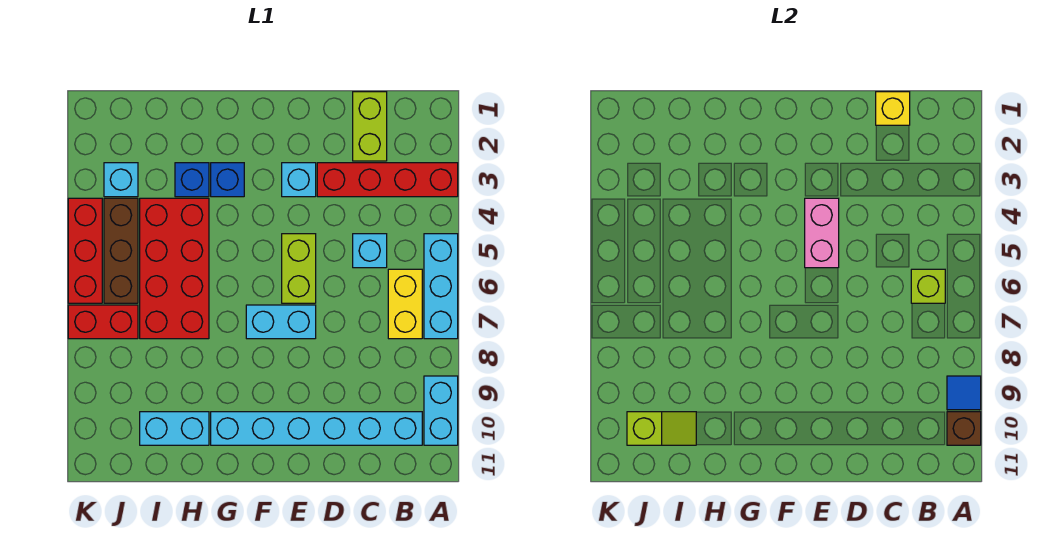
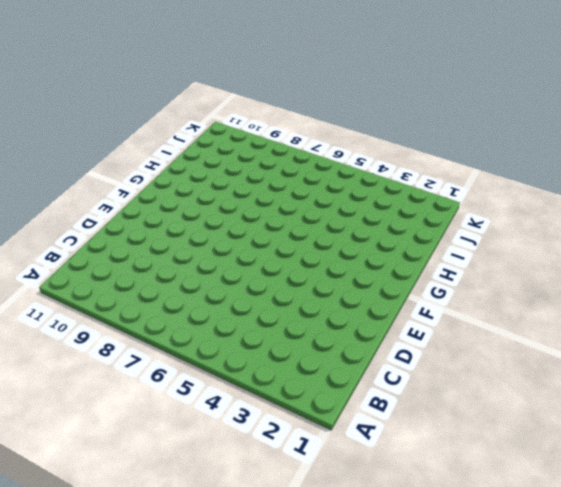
none -> red 1x4 brick [317,163,458,197]
none -> cyan 1x3 brick [424,234,458,339]
none -> cyan 1x2 brick [424,376,458,445]

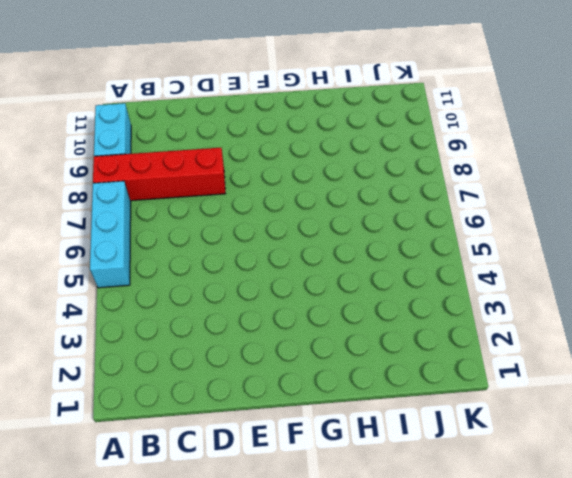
red 1x4 brick [93,148,225,201] -> red 1x4 brick moved to [317,163,458,197]
none -> yellow 1x2 brick [388,269,422,339]
none -> cyan 1x6 brick [211,412,422,445]
none -> lime 1x2 brick [353,92,387,161]

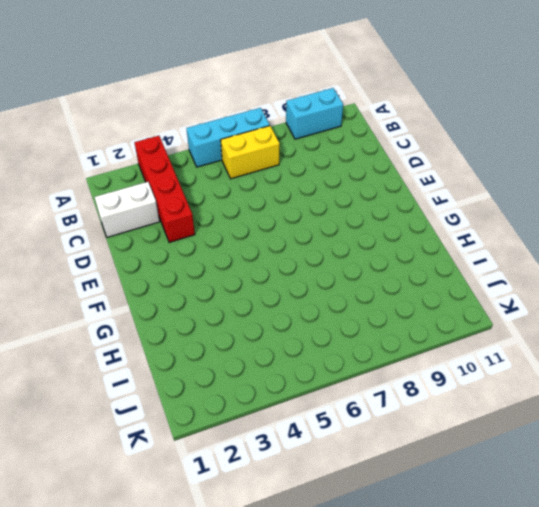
white 1x2 brick [95,182,160,237] -> lime 1x2 brick [353,92,387,161]
none -> cyan 1x6 brick [211,412,422,445]
none -> cyan 1x1 brick [353,234,387,268]
none -> cyan 1x1 brick [282,163,316,197]

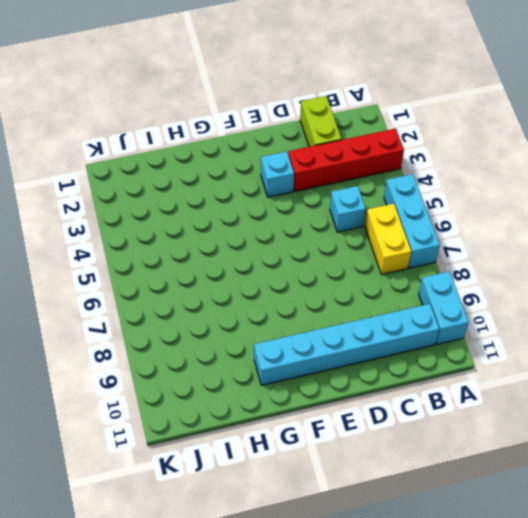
none -> lime 1x2 brick [282,234,316,303]
none -> cyan 1x2 brick [246,305,316,339]
none -> blue 1x1 brick [211,163,244,197]

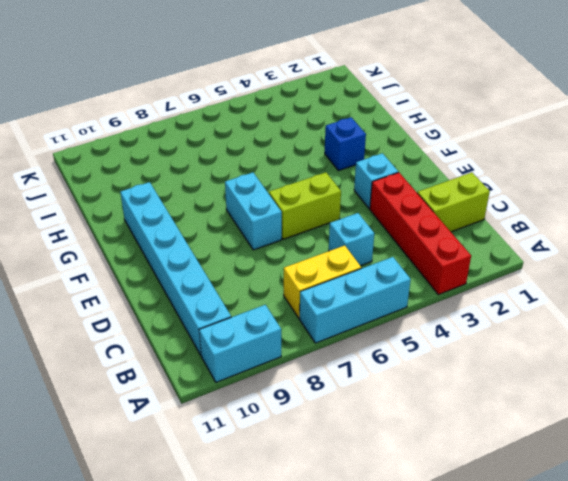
none -> blue 1x1 brick [175,163,209,197]
none -> red 2x4 brick [140,198,209,339]
none -> cyan 1x2 brick [140,412,209,445]

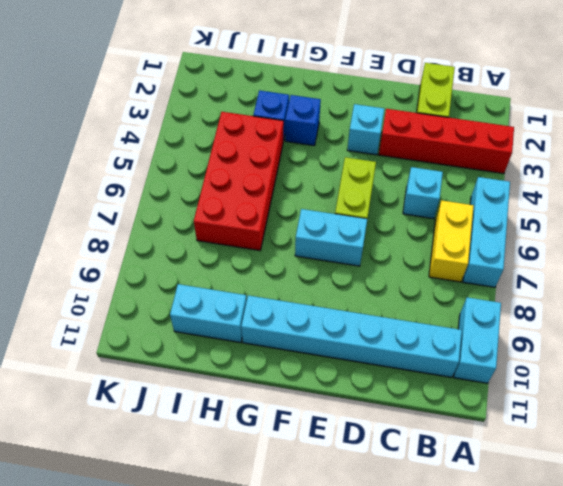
none -> cyan 1x1 brick [104,163,138,197]
none -> brown 1x3 brick [104,198,138,303]
none -> red 1x2 brick [68,305,138,339]

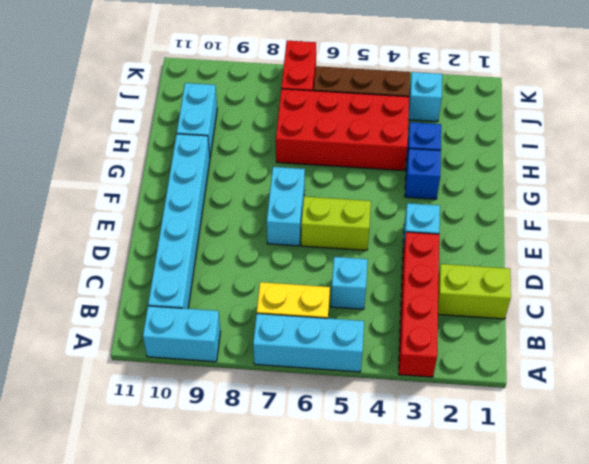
none -> red 1x3 brick [68,198,102,303]
none -> blue 1x1 tile [947,376,981,410]
none -> brown 1x1 brick [947,412,981,445]

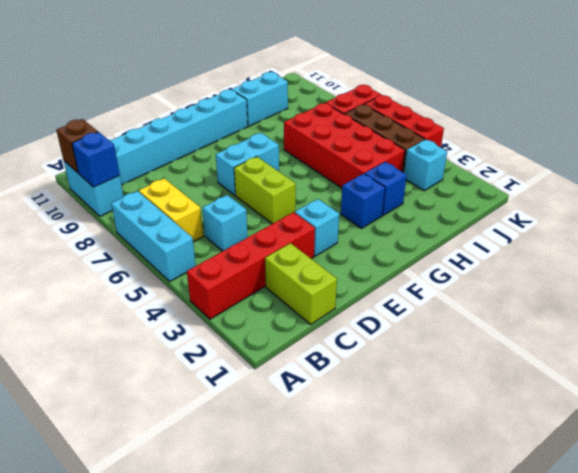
blue 1x1 brick [72,132,120,187] -> blue 1x1 tile [947,376,981,410]
none -> lime 1x1 brick [911,269,945,303]
none -> yellow 1x1 brick [876,92,910,125]
none -> pink 1x2 brick [805,198,839,268]

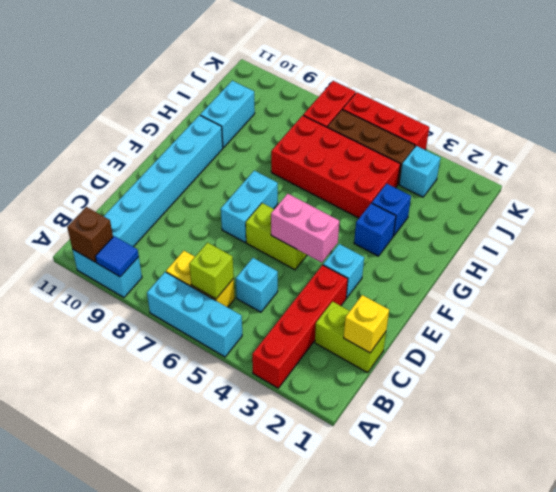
none -> lime 1x2 slope [627,412,696,445]

